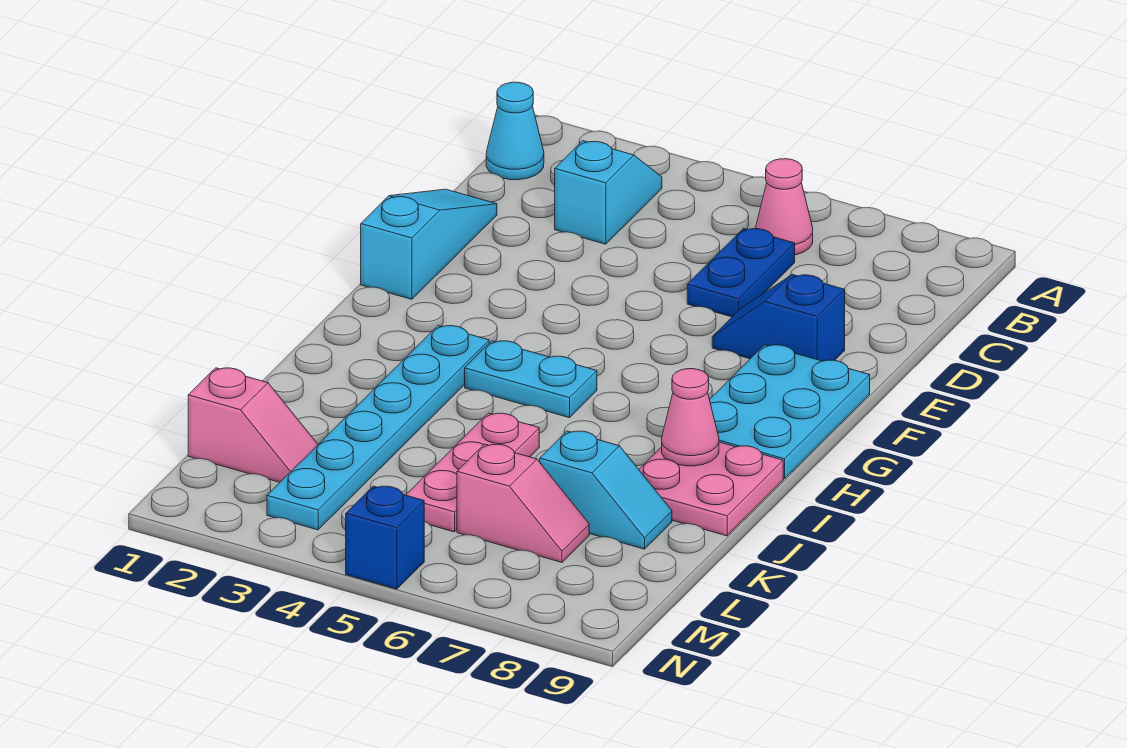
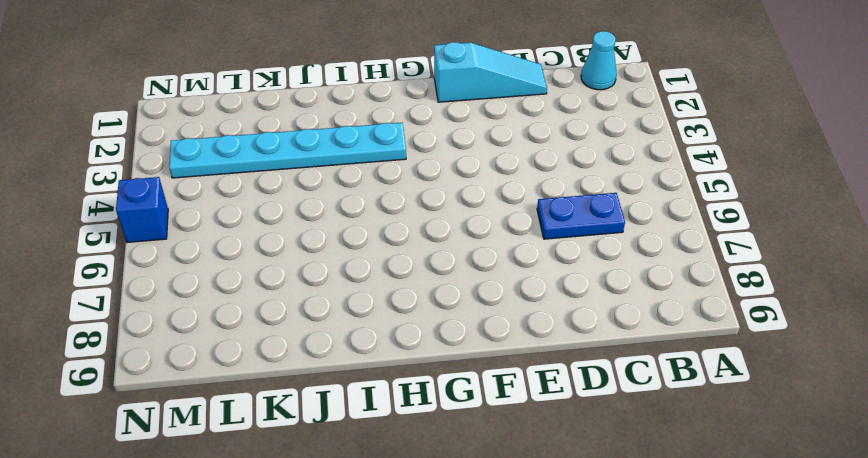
none -> cyan 1x2 slope [555,141,662,244]
none -> pink 1x1 cone [755,159,813,255]
none -> blue 1x2 slope [712,275,845,361]

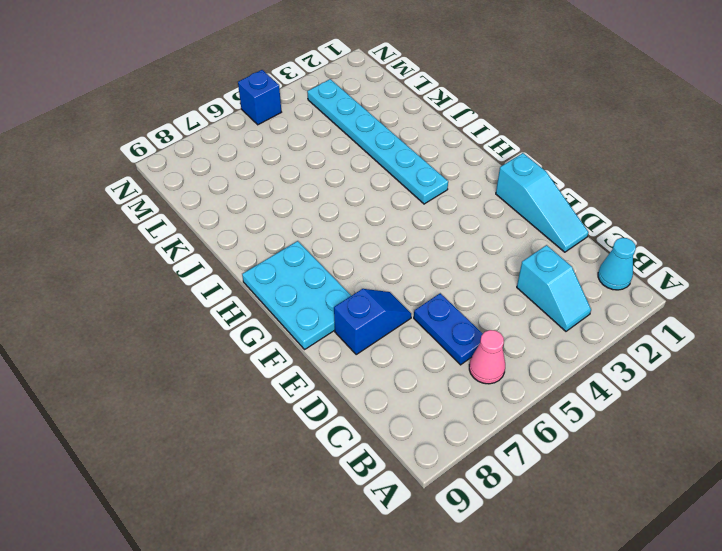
none -> cyan 1x2 plate [465,341,597,418]
none -> pink 2x2 plate [639,442,783,536]
none -> pink 1x3 plate [406,413,539,532]

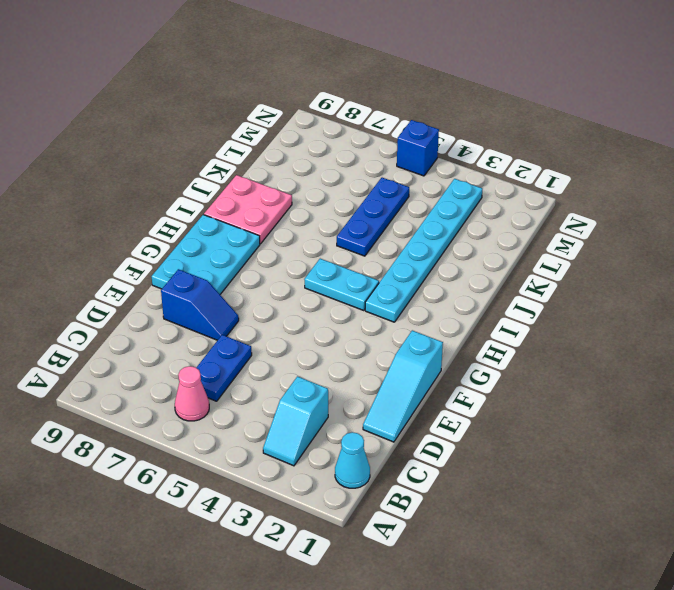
blue 1x3 plate [337,178,409,256] -> pink 1x3 plate [406,413,539,532]
none -> cyan 1x2 slope [540,431,672,549]
none -> pink 1x2 slope [188,368,318,482]
none -> pink 1x2 slope [457,444,589,562]

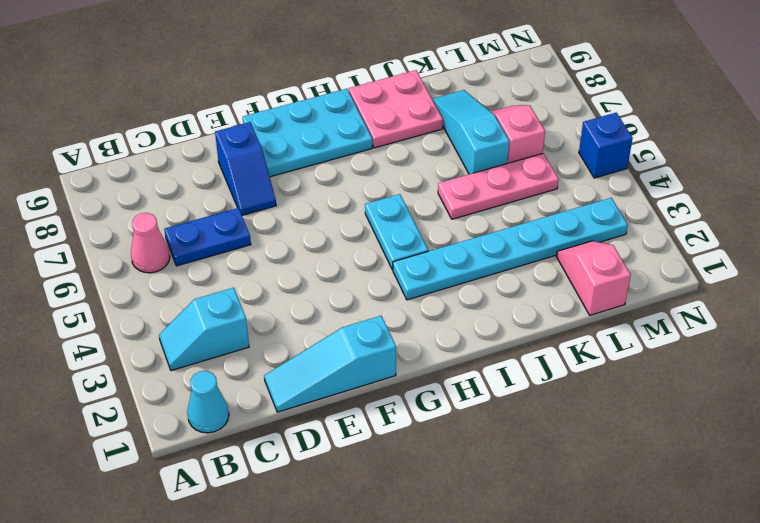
cyan 1x3 slope [432,90,509,174] -> cyan 1x2 slope [540,431,672,549]
none -> pink 1x1 cone [662,369,719,466]

